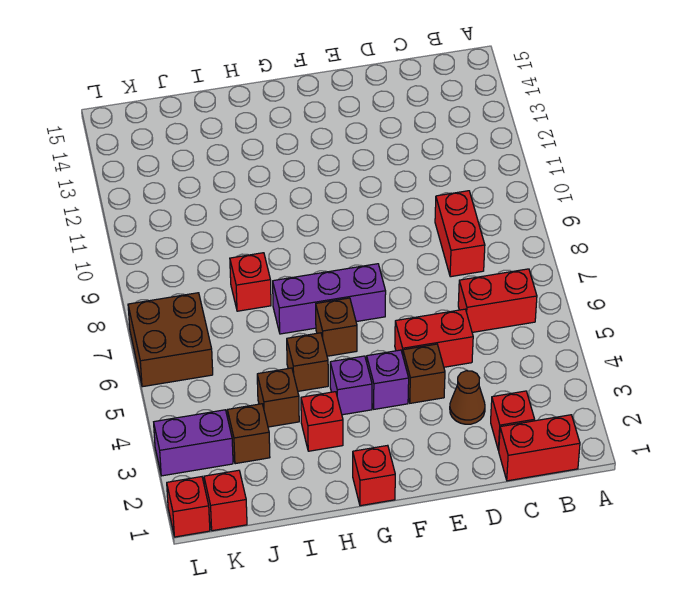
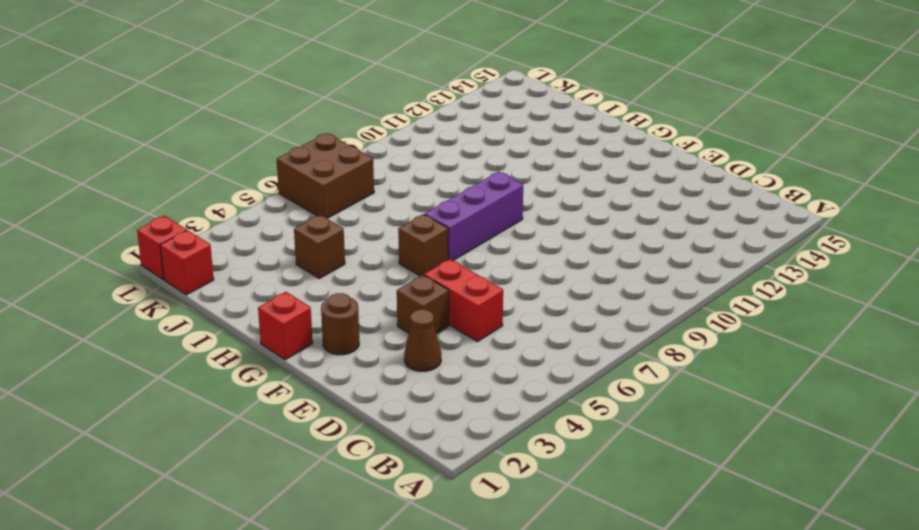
brown 1x1 round brick [321,293,359,355] -> none
purple 1x3 brick [425,172,523,261] -> purple 1x3 brick turned to [273,264,386,334]
none -> red 1x2 brick [499,415,580,481]
none -> red 1x2 brick [458,269,537,332]
none -> red 1x1 brick [491,391,535,450]

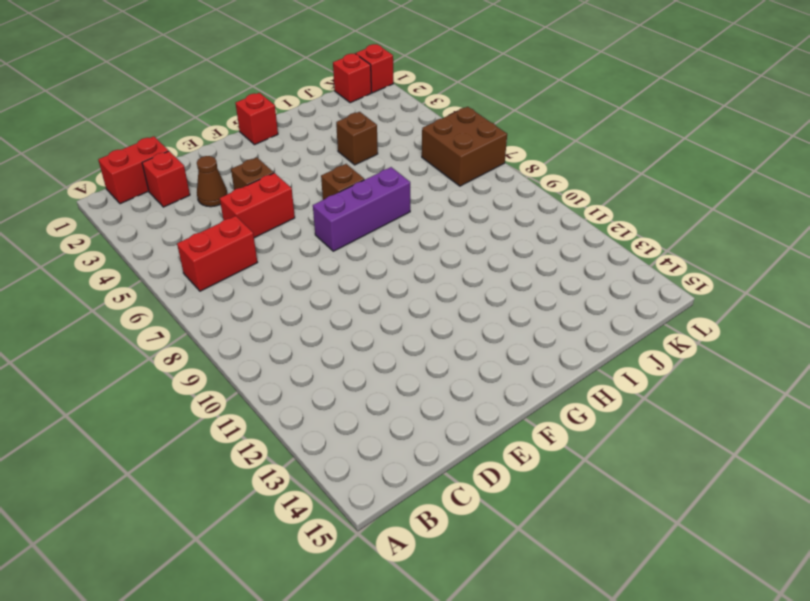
none -> red 1x2 brick [435,191,485,277]
none -> purple 1x1 brick [367,350,409,409]
none -> purple 1x1 brick [330,356,372,415]

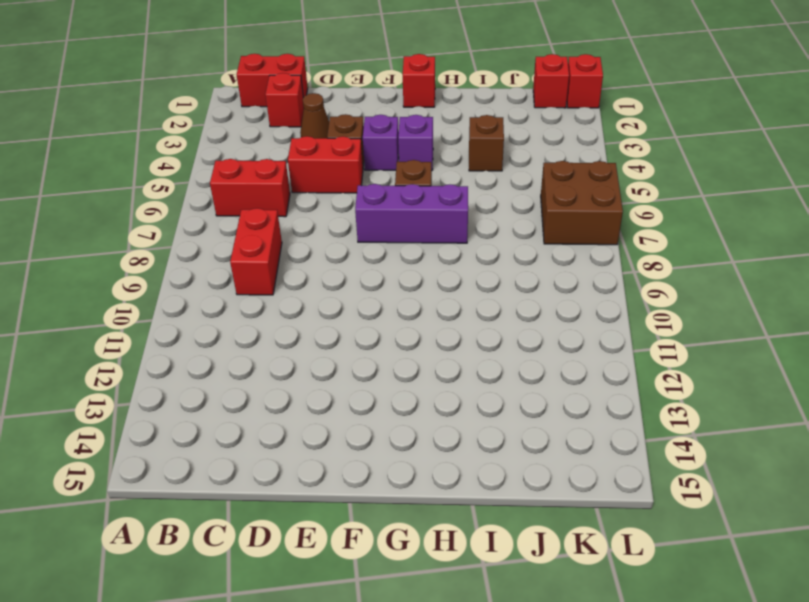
none -> red 1x1 brick [301,392,343,451]
none -> brown 1x1 brick [287,333,328,391]
none -> red 1x1 brick [230,253,271,311]

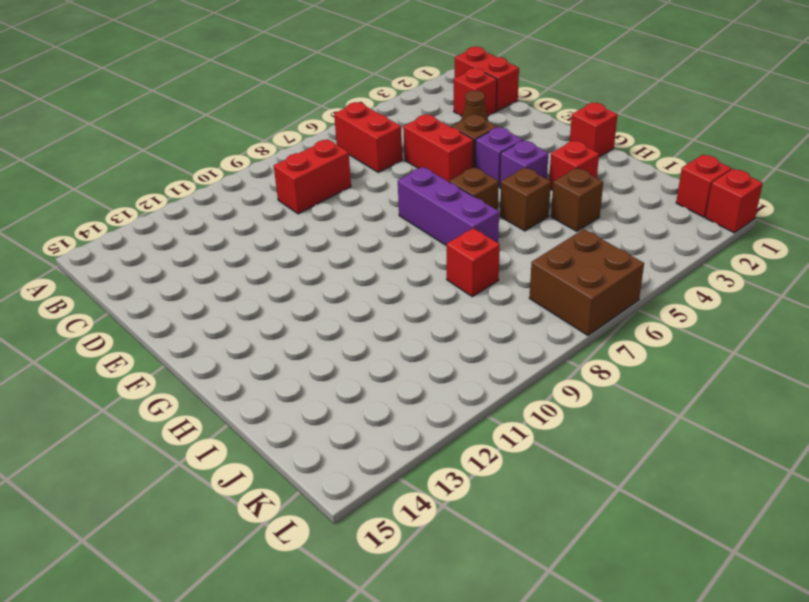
none -> brown 1x1 brick [227,404,270,464]
none -> purple 1x2 brick [154,410,233,476]

